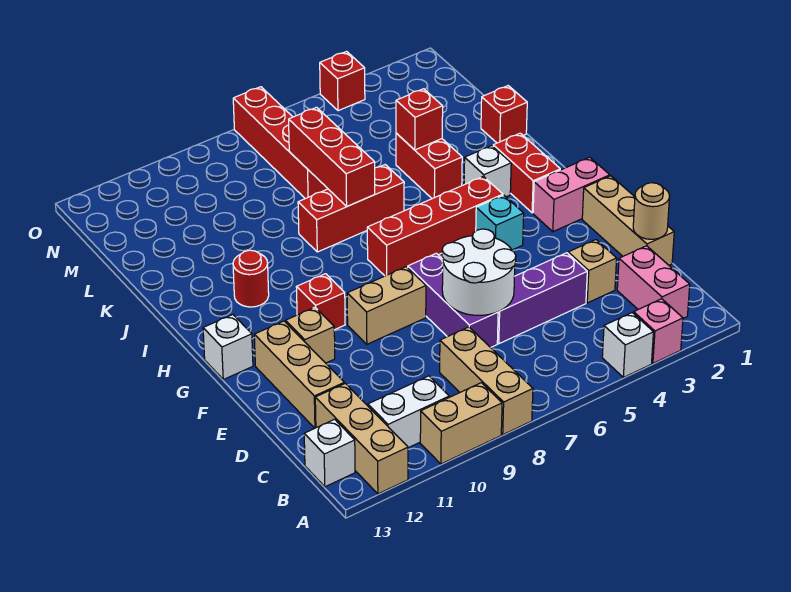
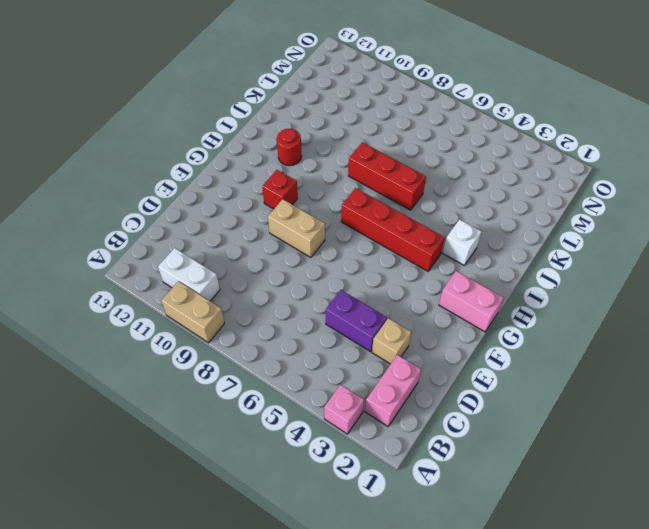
purple 1x2 brick [326,290,387,352] -> purple 1x3 brick [497,253,587,344]
none -> white 1x1 brick [602,313,653,377]
none -> tan 1x3 brick [440,327,533,435]
none -> tan 1x3 brick [315,383,408,494]
none -> white 1x1 brick [304,419,355,487]

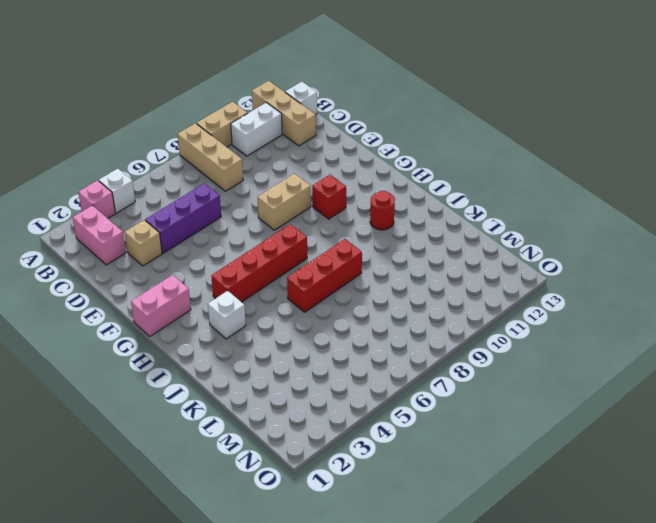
none -> tan 1x3 brick [582,176,674,265]
none -> purple 1x3 brick [408,253,498,348]
none -> tan 1x3 brick [254,321,344,428]
none -> tan 1x1 brick [286,307,335,363]

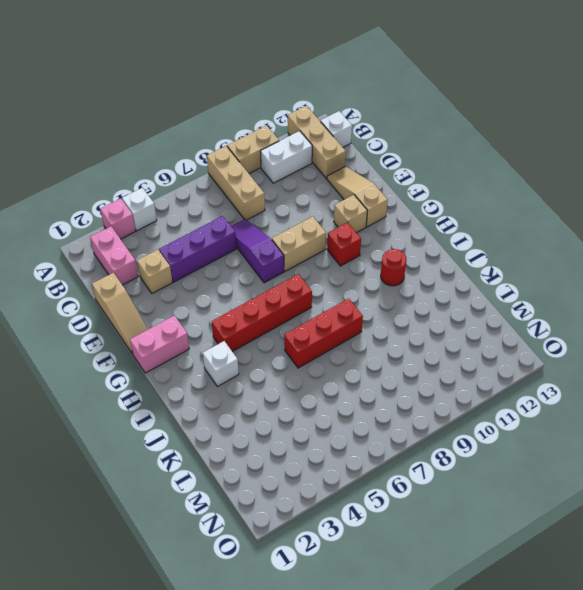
tan 1x3 slope [92,273,148,354] -> tan 1x3 brick [582,176,674,265]
purple 1x3 slope [231,219,284,283] -> purple 1x3 brick [408,253,498,348]
tan 1x3 slope [327,166,388,227] -> tan 1x3 brick [254,321,344,428]
none -> cyan 1x1 brick [476,195,524,250]
none -> white 1x1 brick [203,315,253,379]
none -> red 1x2 brick [493,133,560,213]
none -> red 1x2 brick [396,133,462,199]

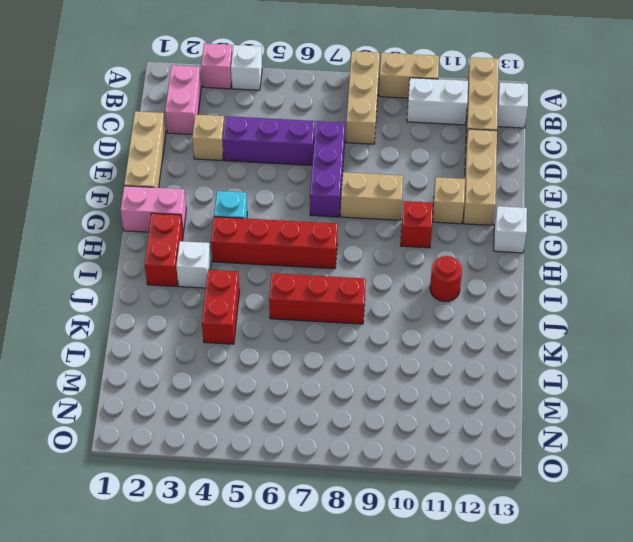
none -> red 1x1 brick [481,86,527,143]
none -> red 1x4 brick [233,87,328,199]
none -> red 1x1 brick [320,51,365,111]
none -> tan 1x1 round brick [633,183,670,239]

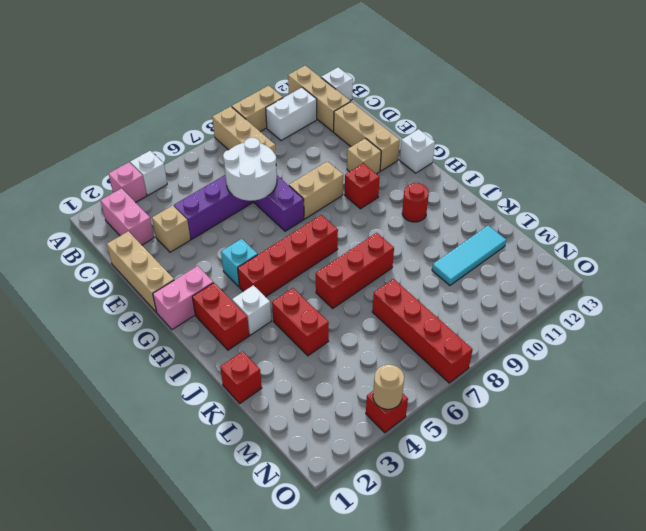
cyan 1x3 tile [432,225,506,285] -> none
tan 1x1 round brick [373,365,404,409] -> tan 1x1 round brick moved to [633,183,670,239]
none -> red 1x3 brick [289,107,375,206]
none -> red 1x1 brick [396,89,443,150]

